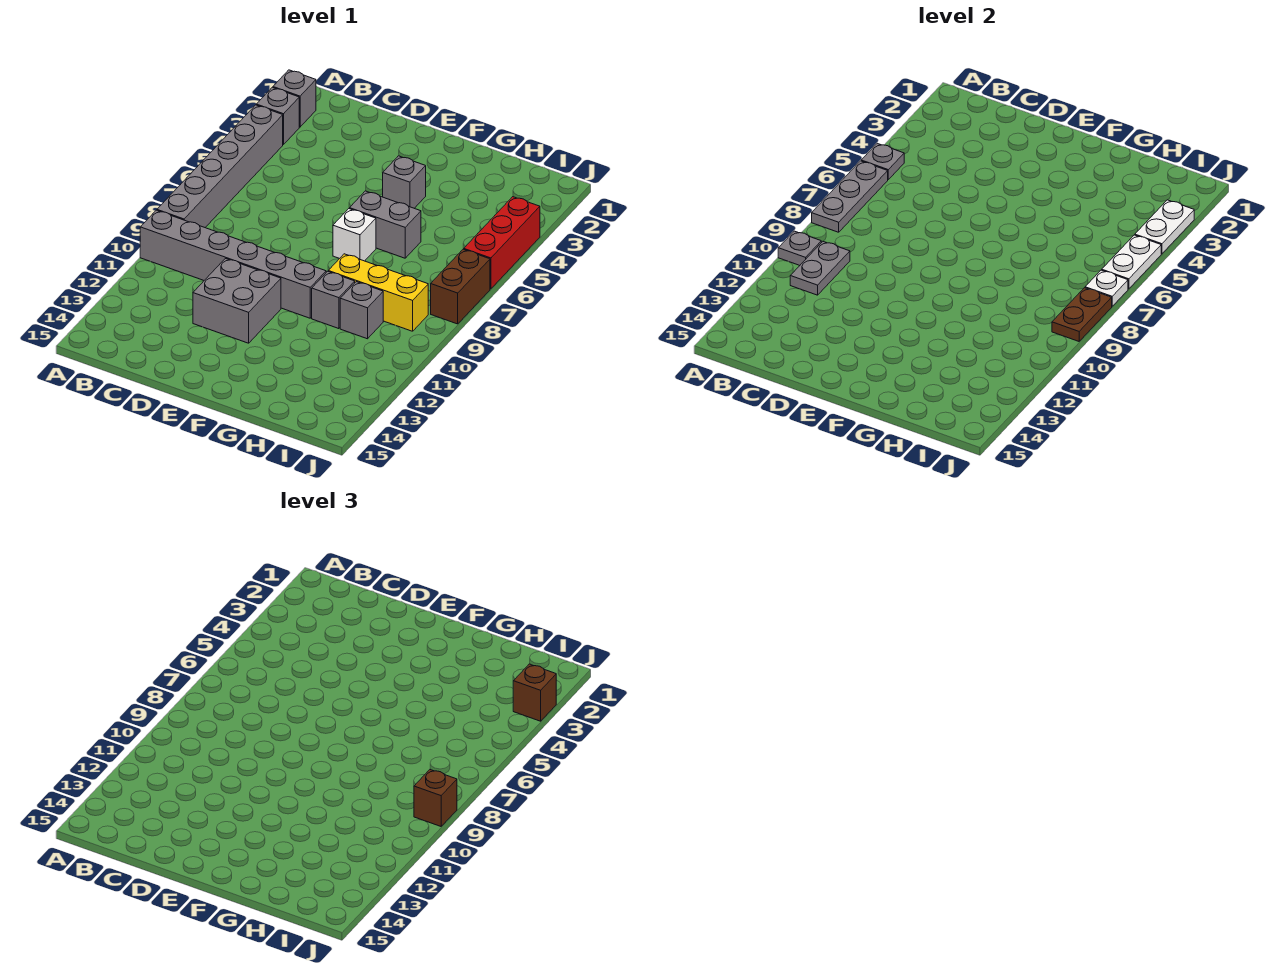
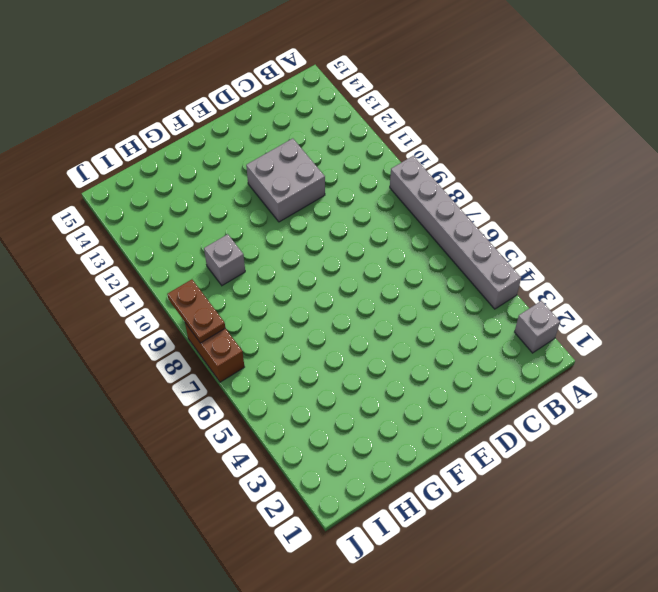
none -> grey 1x1 brick [256,87,299,145]
none -> grey 1x6 brick [140,210,326,318]
none -> grey 1x1 brick [383,156,426,208]

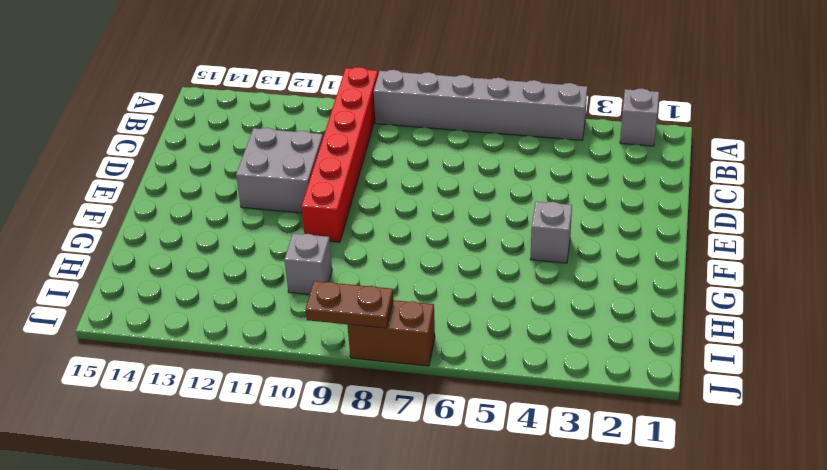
red 1x6 brick [301,67,378,242] -> grey 1x6 brick [140,210,326,318]
none -> grey 1x1 brick [256,87,299,145]
none -> grey 1x2 brick [350,191,421,258]
none -> white 1x1 brick [333,209,376,261]

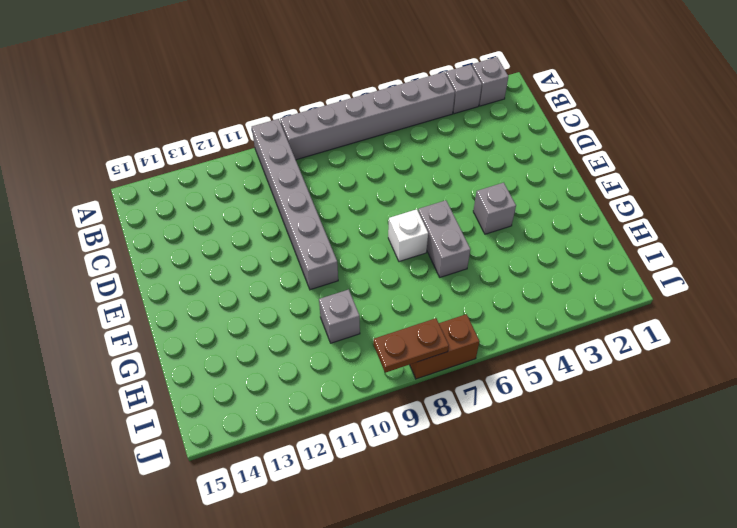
none -> grey 2x2 brick [193,259,281,343]
none -> yellow 1x3 brick [328,254,428,331]
none -> grey 1x1 brick [312,271,355,329]

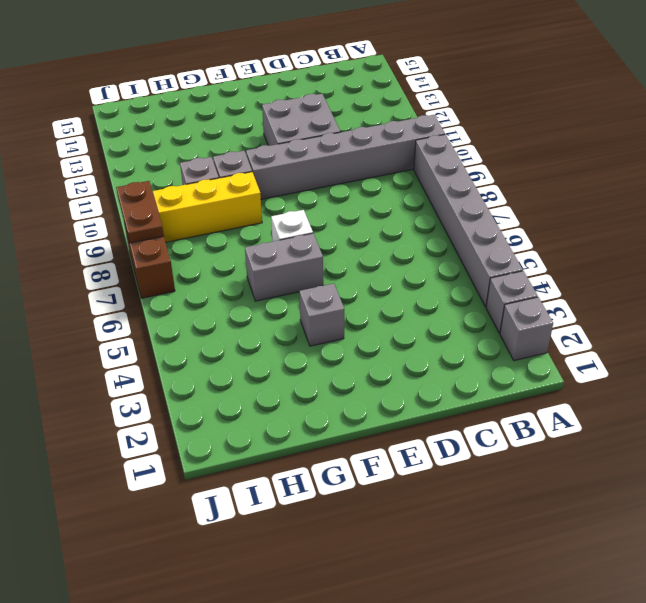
none -> red 1x3 brick [464,197,540,289]
none -> grey 1x1 plate [861,143,904,179]
none -> grey 1x3 plate [812,161,888,232]

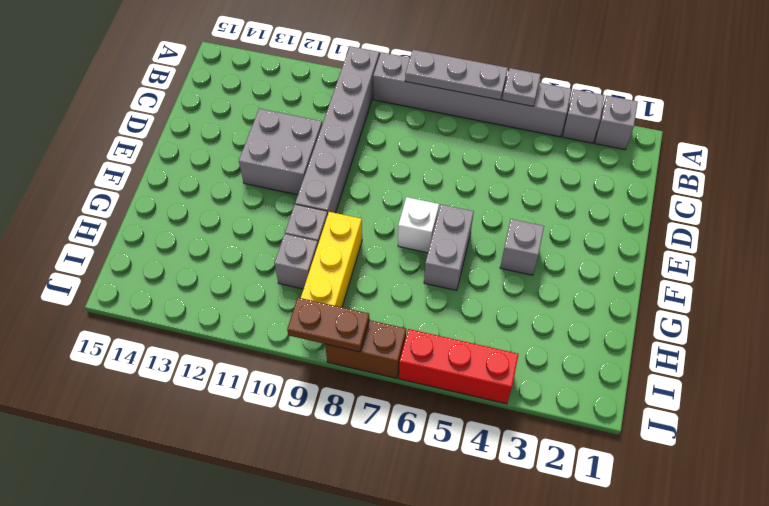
none -> grey 1x1 plate [778,231,821,265]
none -> grey 1x2 plate [790,242,850,295]
none -> white 1x2 plate [1135,200,1194,254]

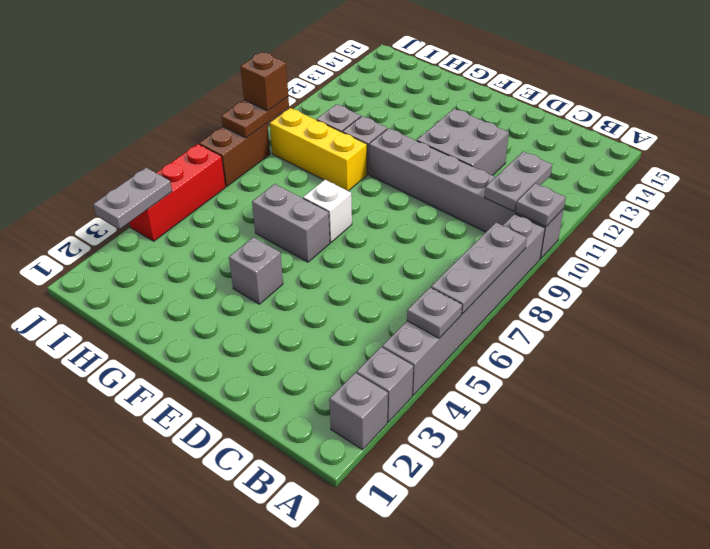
grey 1x2 plate [93,168,172,229] -> white 1x2 plate [1135,200,1194,254]
none -> white 1x2 plate [1102,235,1161,289]
none -> white 1x1 plate [1085,270,1128,306]
none -> brown 1x1 brick [513,664,556,721]

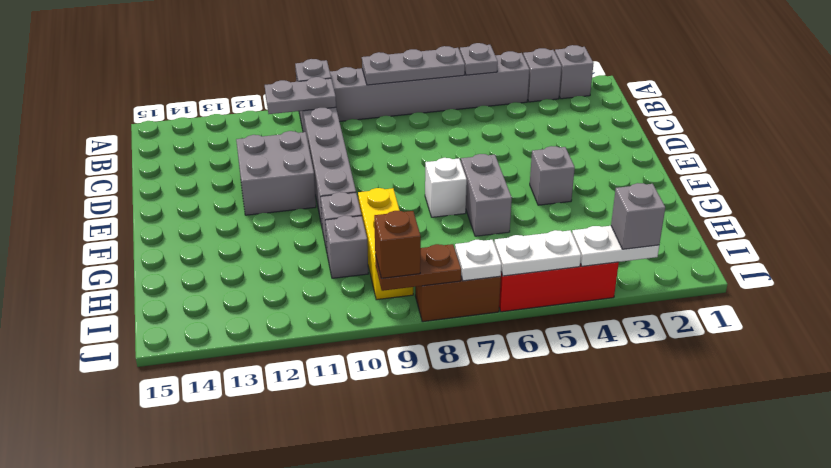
grey 1x1 brick [611,183,665,249] -> brown 1x1 brick [513,664,556,721]

